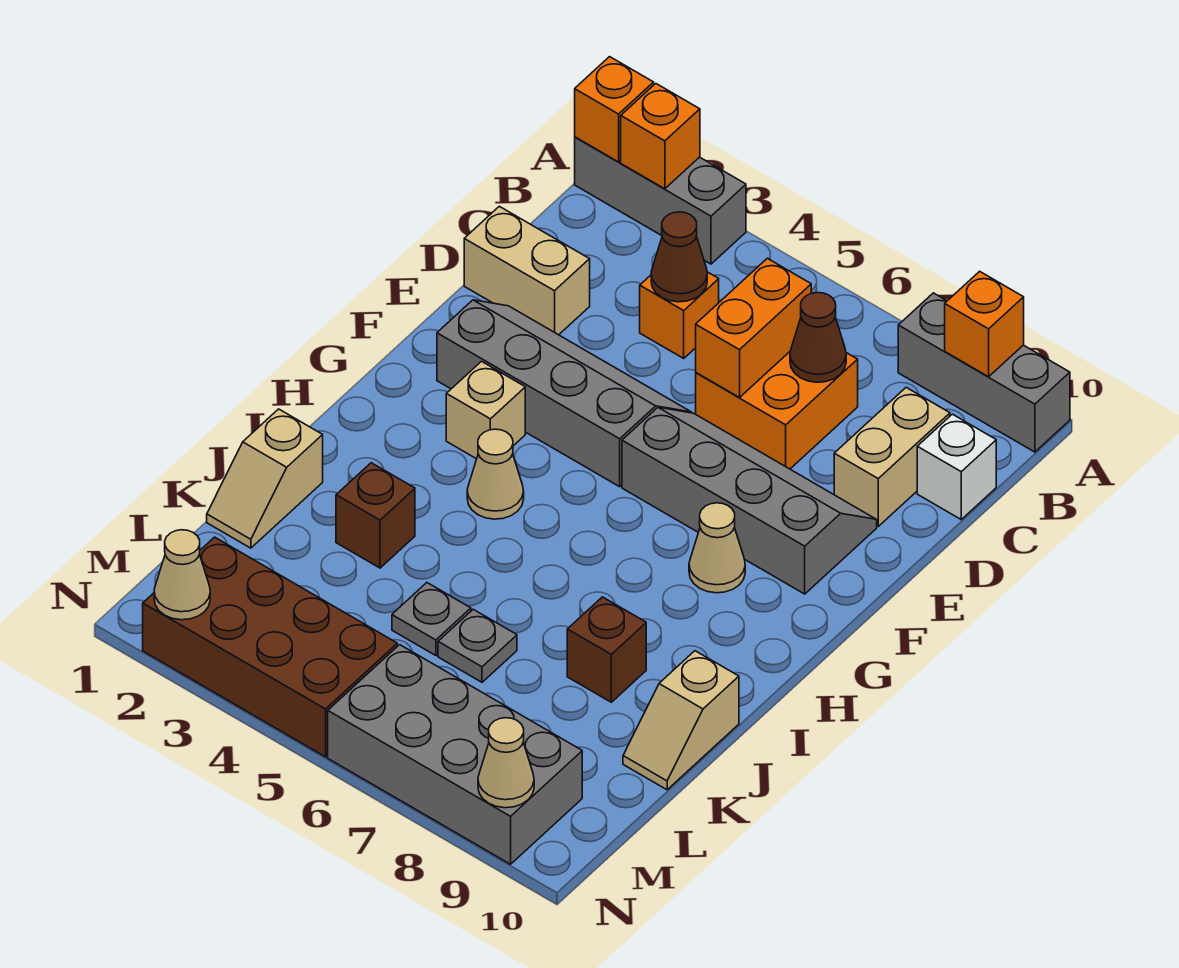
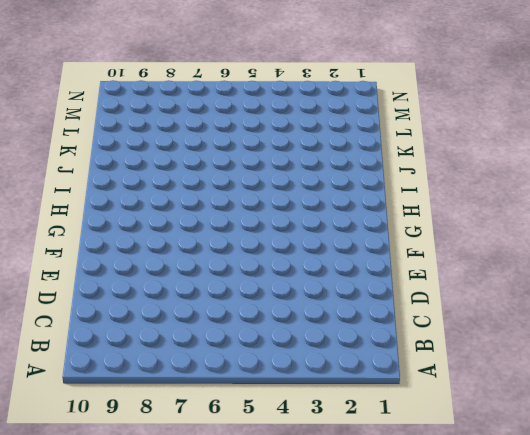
none -> grey 1x3 brick [575,137,746,264]
none -> grey 1x3 brick [898,293,1070,452]
none -> orange 1x1 brick [640,272,719,358]

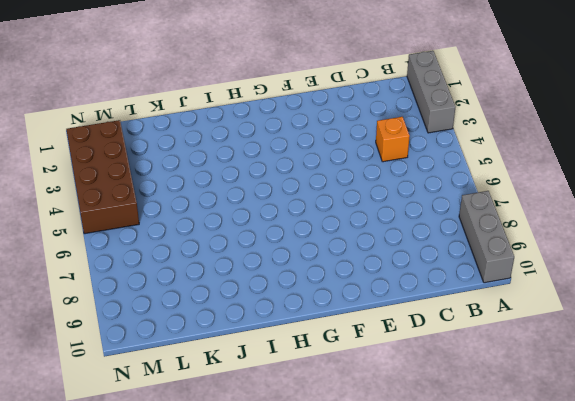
none -> orange 2x2 brick [696,352,858,469]
none -> tan 1x2 brick [834,388,950,526]
none -> white 1x1 brick [917,414,996,519]

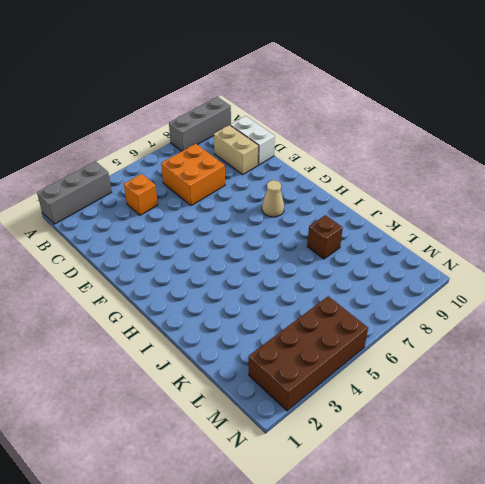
white 1x2 brick [230,116,275,165] -> white 1x1 brick [917,414,996,519]
none -> tan 1x2 brick [464,206,590,335]
none -> grey 2x4 slope [437,300,692,487]
none -> grey 2x4 slope [622,407,877,594]

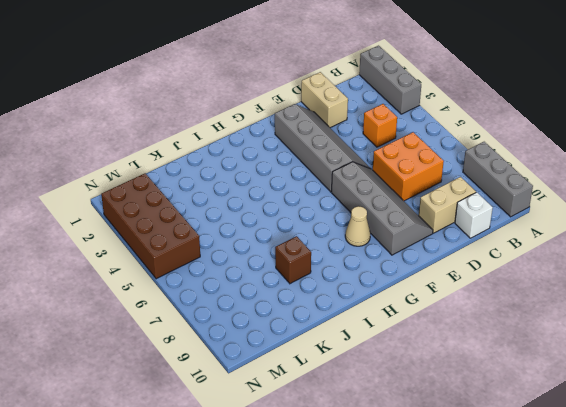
none -> tan 1x1 brick [446,362,525,459]
none -> tan 1x1 cone [467,429,524,519]
none -> tan 1x2 slope [207,409,323,548]

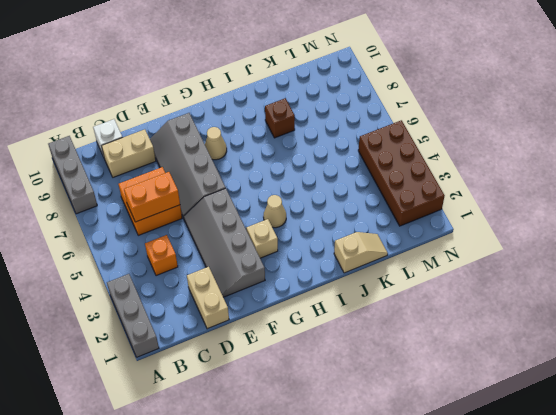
none -> brown 1x1 brick [336,463,415,568]
none -> tan 1x2 slope [623,651,739,790]
none -> grey 1x1 plate [392,583,471,656]

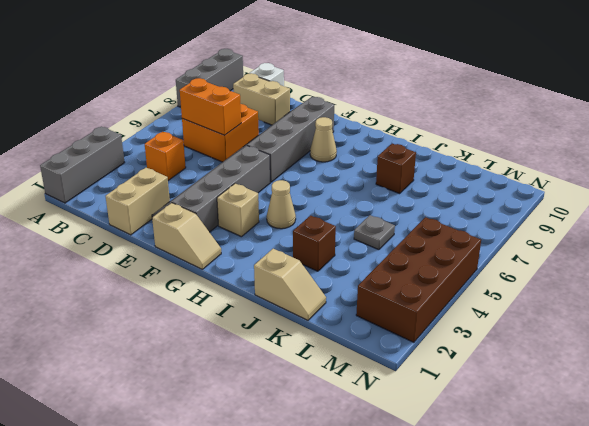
tan 1x2 slope [152,203,221,269] -> tan 1x2 slope moved to [623,651,739,790]
none -> grey 1x1 plate [438,609,517,682]
none -> grey 2x4 brick [328,645,582,864]
none -> orange 1x1 brick [575,57,654,162]

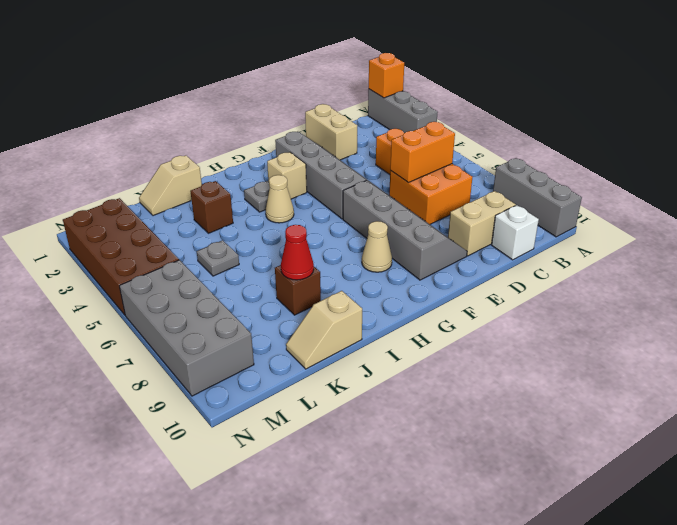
grey 1x1 plate [244,181,270,212] -> grey 1x1 plate moved to [438,609,517,682]
red 1x1 cone [281,225,314,280] -> none
none -> orange 1x1 brick [621,84,700,189]
none -> orange 1x1 brick [945,271,1024,377]
none -> brown 1x1 cone [651,212,707,302]

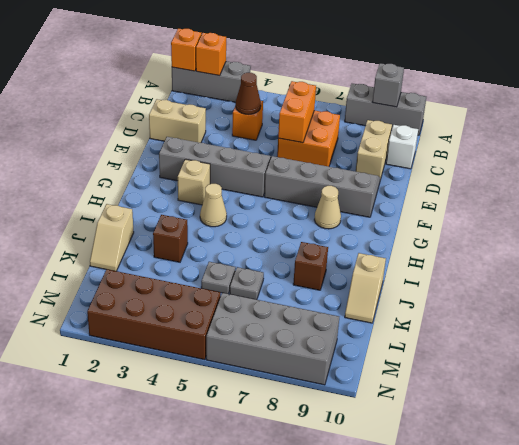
grey 1x1 brick [372,63,404,107] -> orange 1x1 brick [945,271,1024,377]
none -> brown 1x1 cone [790,293,846,382]
none -> tan 1x1 cone [154,530,210,620]
none -> tan 1x1 cone [478,718,534,808]

